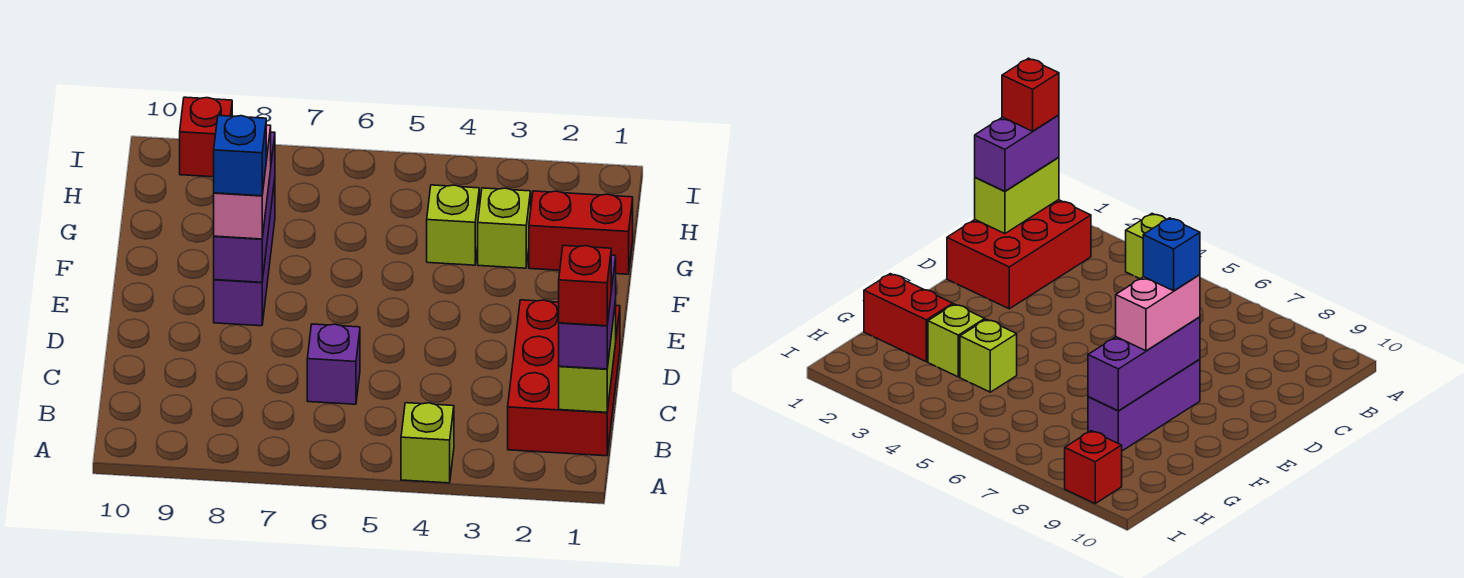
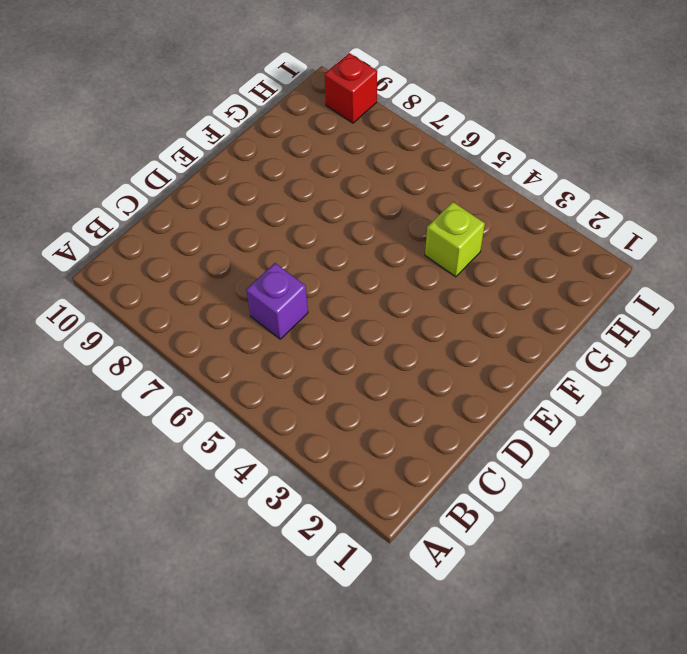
none -> lime 1x1 brick [401,403,454,483]
none -> red 2x3 brick [508,300,620,456]
none -> purple 1x3 brick [214,179,275,326]

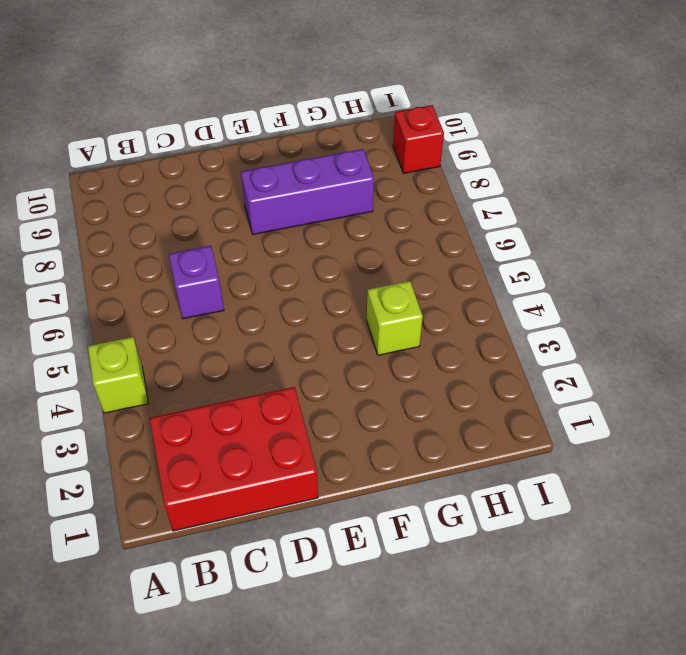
none -> red 1x2 brick [529,191,633,274]
none -> lime 1x1 brick [478,188,531,268]
none -> lime 1x2 brick [559,301,616,412]

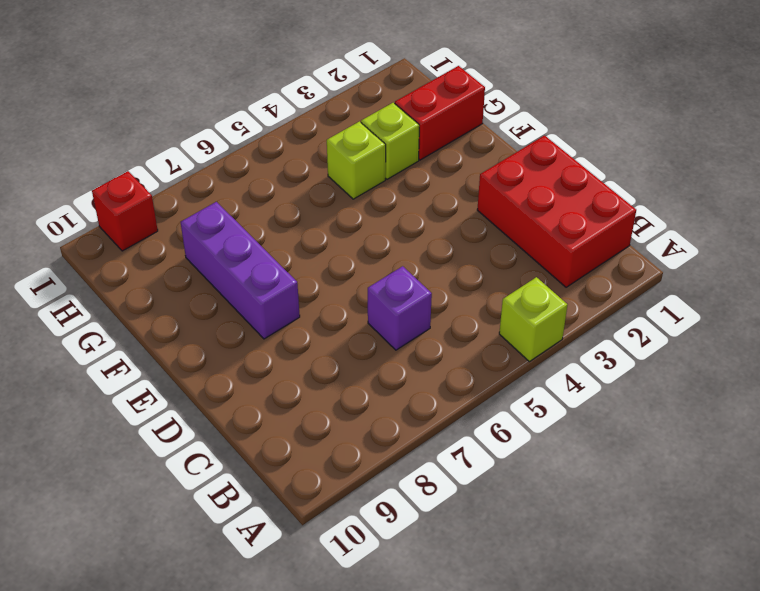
none -> lime 1x2 brick [559,301,616,412]
none -> purple 1x3 brick [214,132,275,282]
none -> purple 1x2 brick [559,255,616,369]

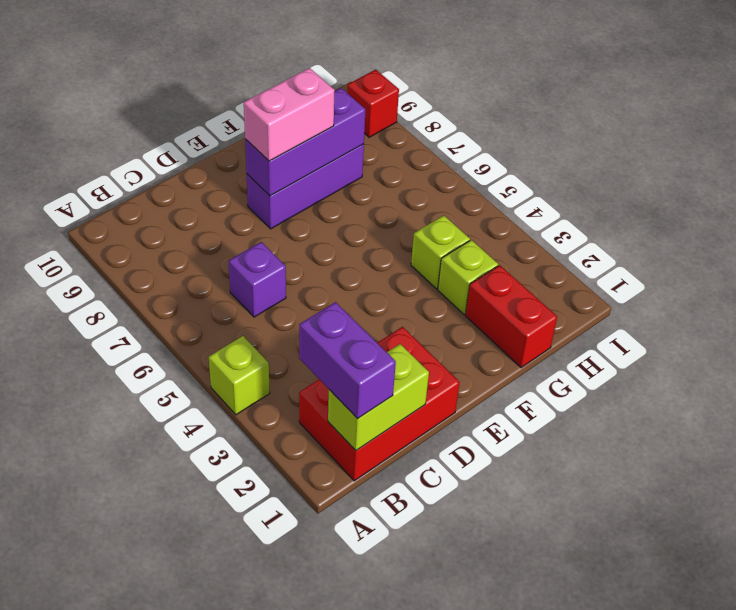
purple 1x2 brick [299,302,396,419] -> purple 1x2 brick turned to [559,255,616,369]
none -> red 1x1 brick [559,245,611,326]
none -> blue 1x1 brick [214,115,266,196]

